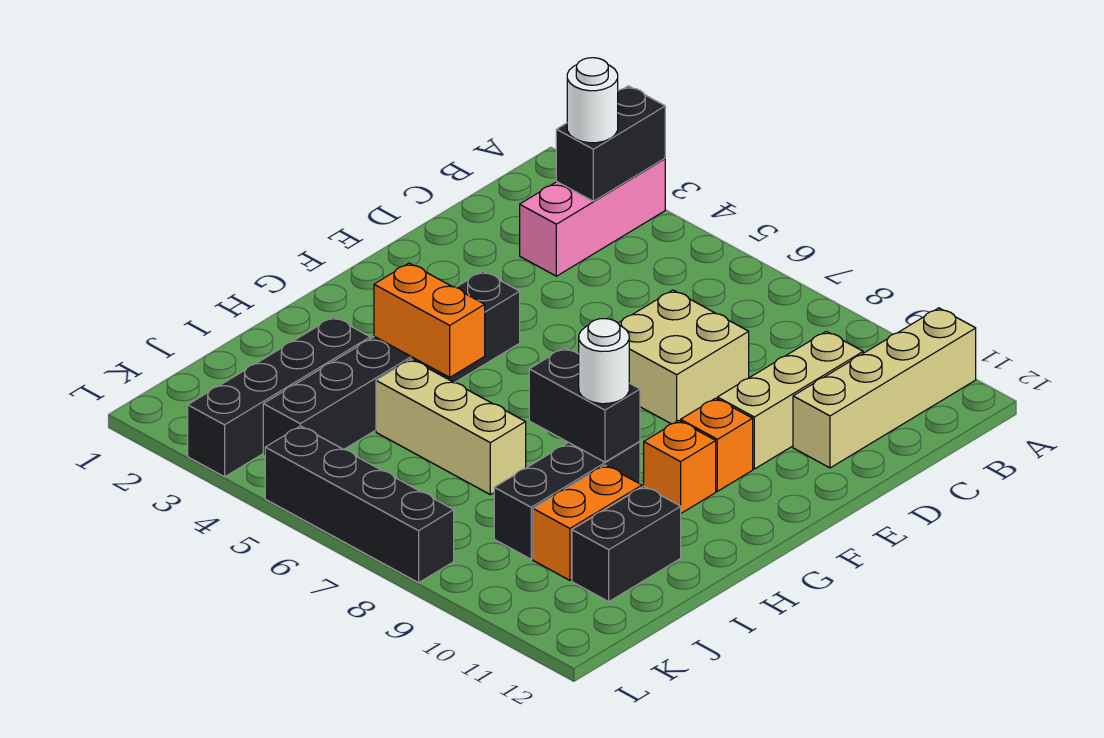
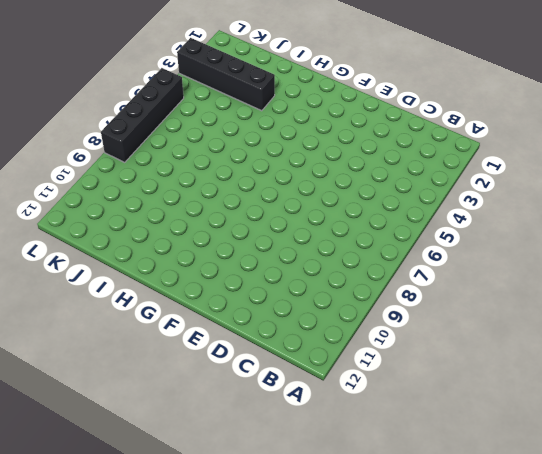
none -> pink 1x3 brick [520,159,665,276]
none -> tan 1x4 brick [793,308,976,468]
none -> tan 1x3 brick [717,331,863,469]

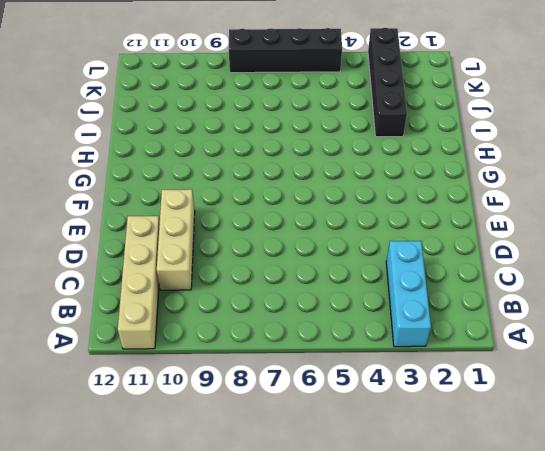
cyan 1x3 brick [386,241,431,347] -> pink 1x3 brick [520,159,665,276]
none -> tan 2x2 brick [618,290,749,424]
none -> black 1x6 brick [263,271,520,456]
none -> orange 1x1 brick [681,398,753,491]

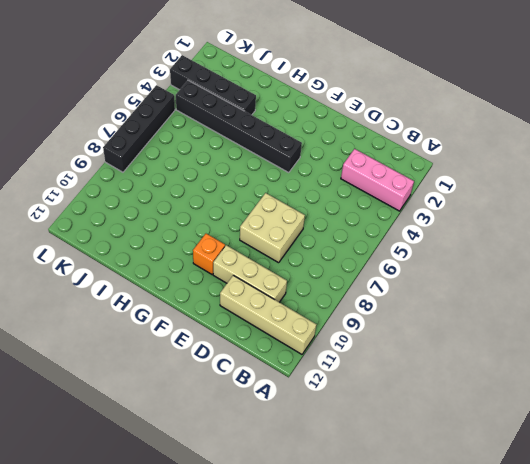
none -> orange 1x1 brick [644,421,716,513]
none -> black 1x3 brick [494,442,640,559]
none -> tan 1x3 brick [376,359,526,495]

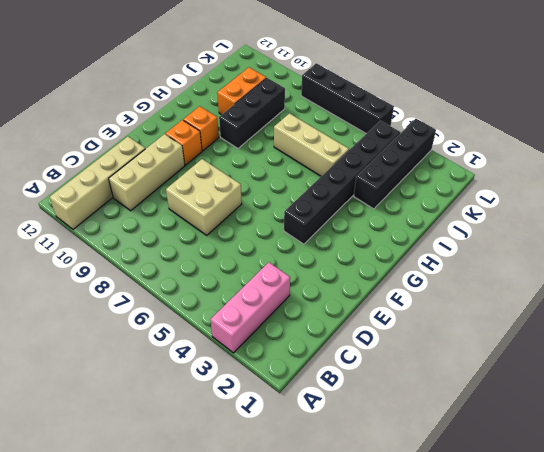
none -> black 1x2 brick [572,486,681,602]
none -> black 1x2 brick [556,86,665,201]
none -> orange 1x2 brick [374,263,485,377]

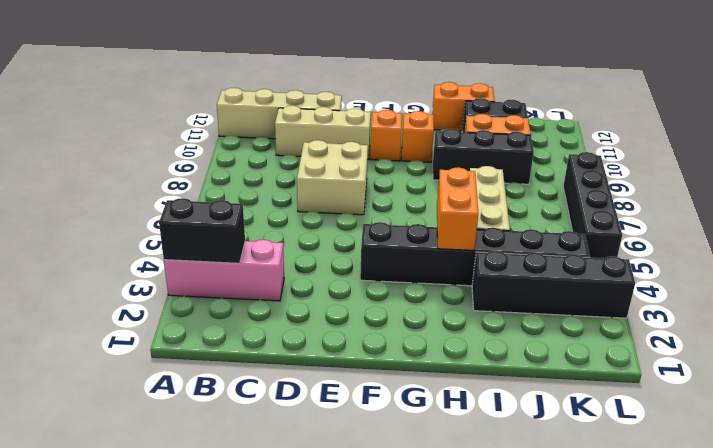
orange 1x2 brick [432,82,495,131] -> none
none -> black 1x2 brick [529,348,640,462]
none -> white 1x1 round brick [567,58,618,143]
none -> white 1x1 round brick [579,319,629,404]

